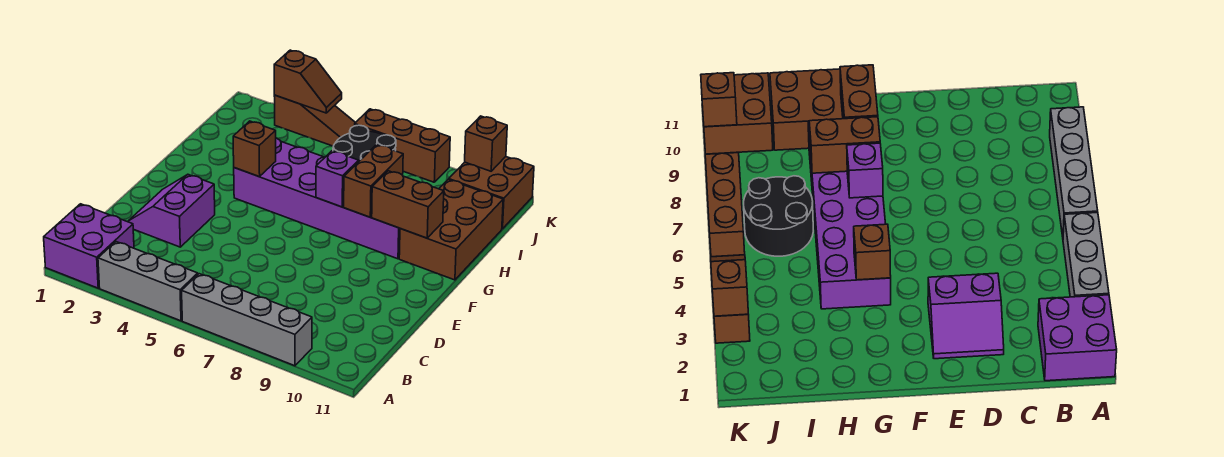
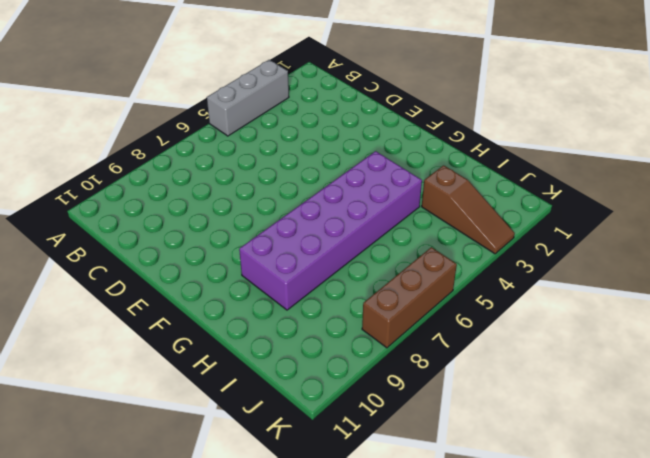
brown 1x3 slope [422,165,515,254] -> brown 1x3 slope turned to [274,95,355,146]
none -> purple 2x2 brick [44,204,134,288]
none -> grey 1x4 brick [182,274,312,366]
none -> purple 2x2 slope [128,175,215,247]

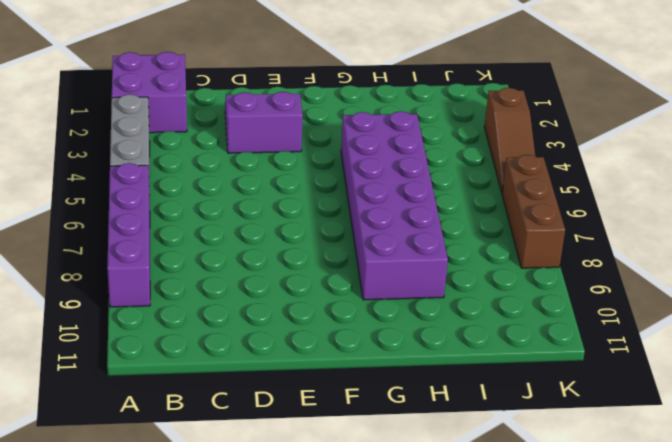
purple 1x4 brick [107,163,150,307] -> grey 1x4 brick [182,274,312,366]
none -> brown 2x3 brick [399,179,503,280]
none -> black 2x2 round brick [333,125,396,161]
none -> brown 2x2 brick [449,157,534,229]

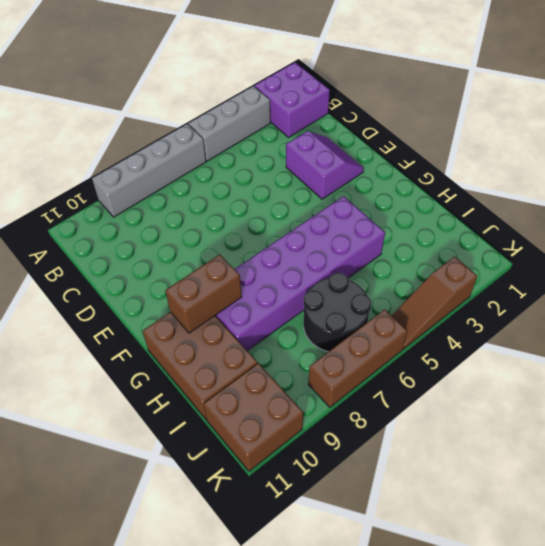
none -> brown 1x1 brick [233,121,276,177]
none -> purple 1x1 brick [316,151,359,207]
none -> brown 1x2 brick [344,144,403,217]

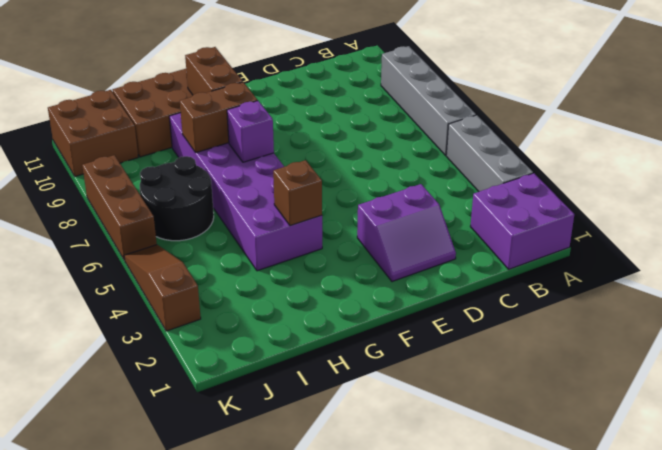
none -> brown 1x2 slope [274,50,342,113]
none -> brown 1x1 brick [465,116,507,171]

